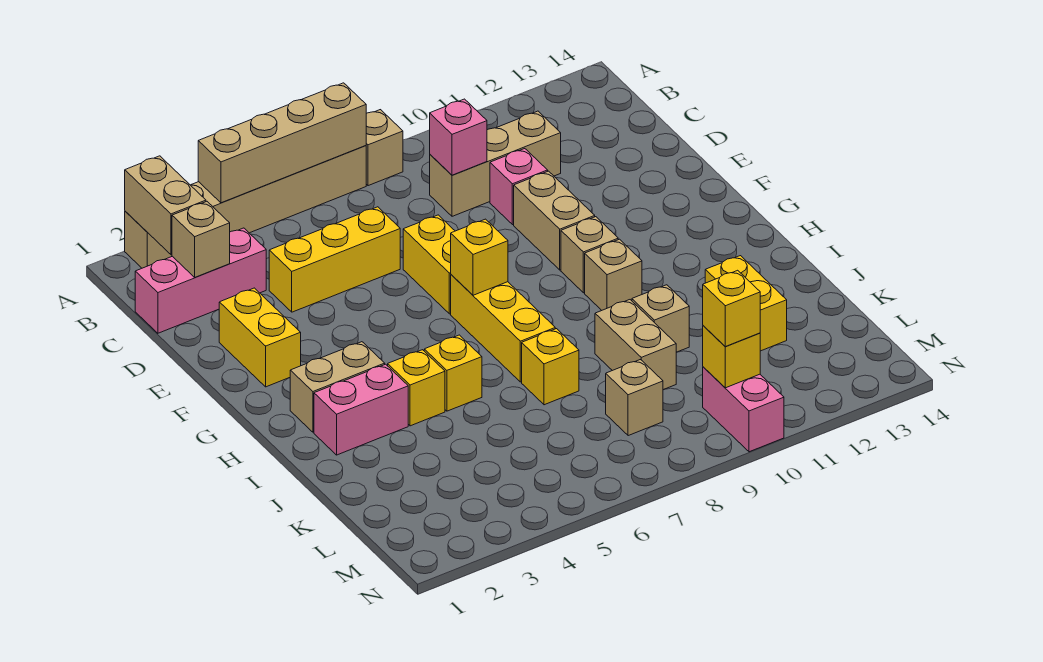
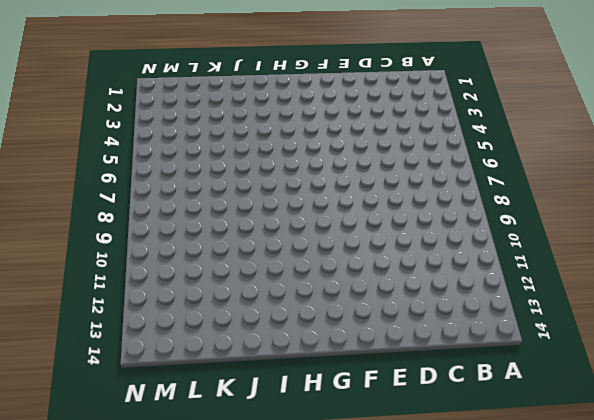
none -> tan 1x6 brick [125,146,366,268]
none -> tan 1x1 brick [366,110,403,186]
none -> pink 1x3 brick [135,228,266,333]

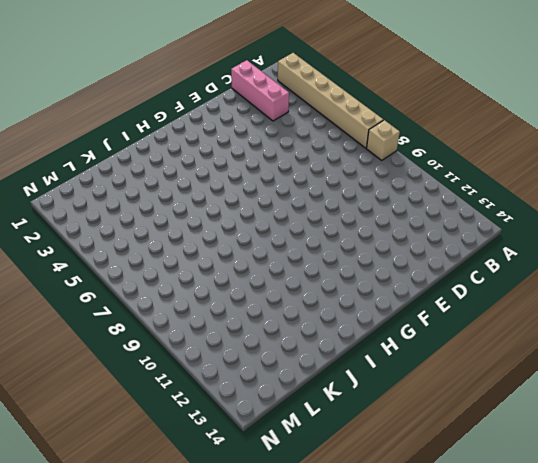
none -> tan 1x3 brick [430,111,561,216]
none -> yellow 1x3 brick [269,207,400,312]
none -> pink 1x1 brick [490,149,548,225]

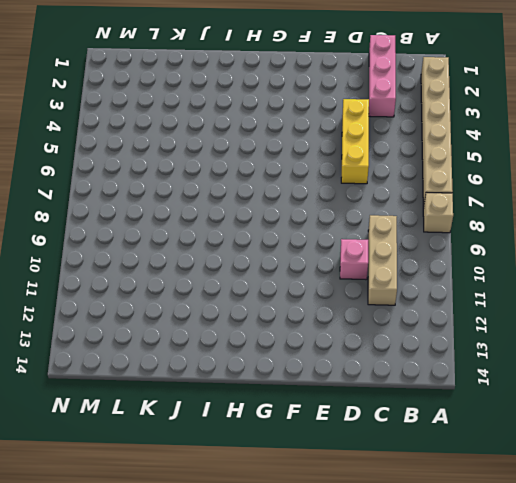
none -> yellow 1x2 brick [219,288,301,387]
none -> yellow 1x2 brick [403,215,455,314]
none -> tan 1x2 brick [514,171,595,270]

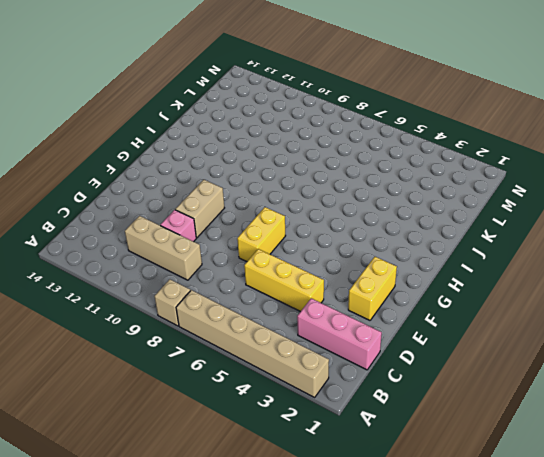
none -> yellow 1x3 brick [451,275,555,382]
none -> tan 1x1 brick [561,217,618,293]
none -> tan 1x2 brick [290,342,385,432]

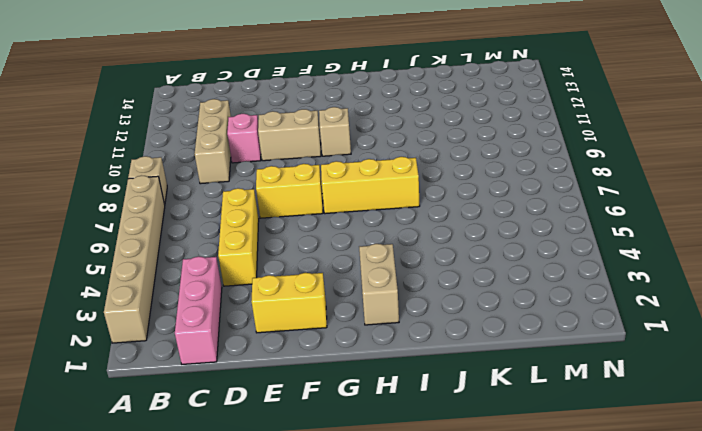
none -> tan 1x1 brick [585,239,642,310]
none -> pink 1x2 brick [314,364,408,455]
none -> yellow 1x1 brick [388,350,445,426]

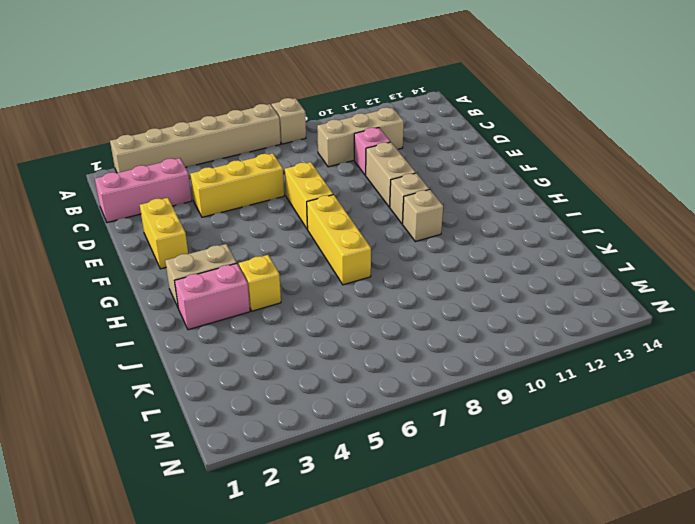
none -> yellow 1x1 brick [424,335,482,411]
none -> yellow 1x1 brick [522,329,579,405]
none -> tan 1x2 brick [595,300,676,390]

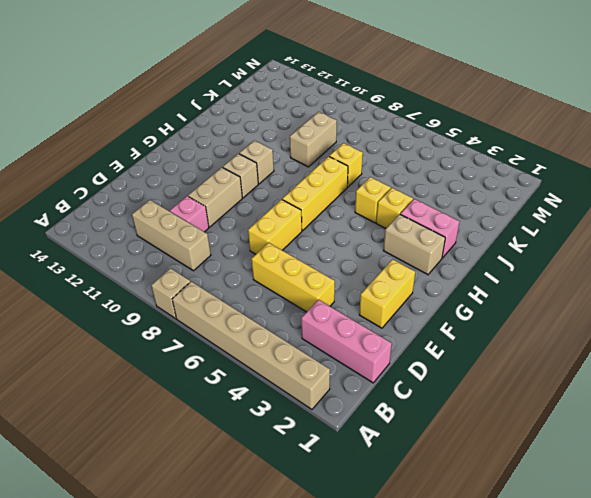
none -> tan 1x1 brick [632,285,689,352]
none -> yellow 1x2 brick [705,256,787,351]
none -> tan 1x1 brick [606,360,663,436]

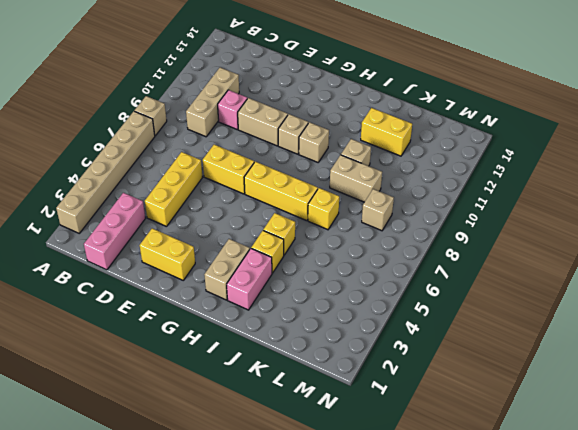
none -> pink 1x2 brick [703,367,784,452]
none -> tan 1x2 brick [125,156,206,255]
none -> tan 1x4 brick [198,83,366,203]

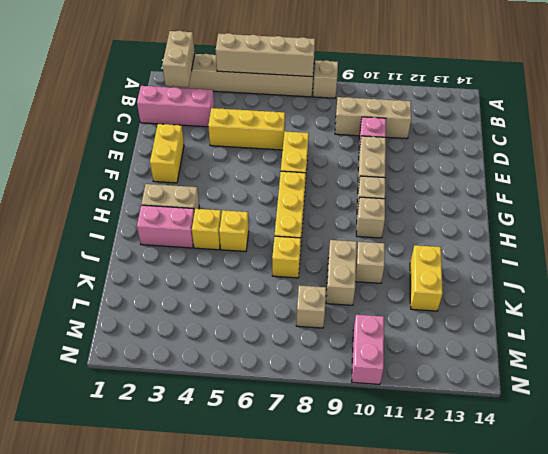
none -> tan 1x1 brick [172,202,230,277]
none -> pink 1x1 brick [430,99,487,175]
none -> yellow 1x1 brick [451,219,508,295]

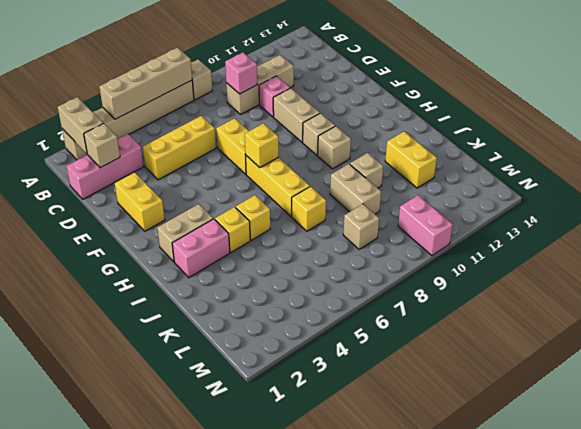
none -> yellow 1x1 brick [703,326,760,388]
none -> yellow 1x1 brick [703,270,760,347]

